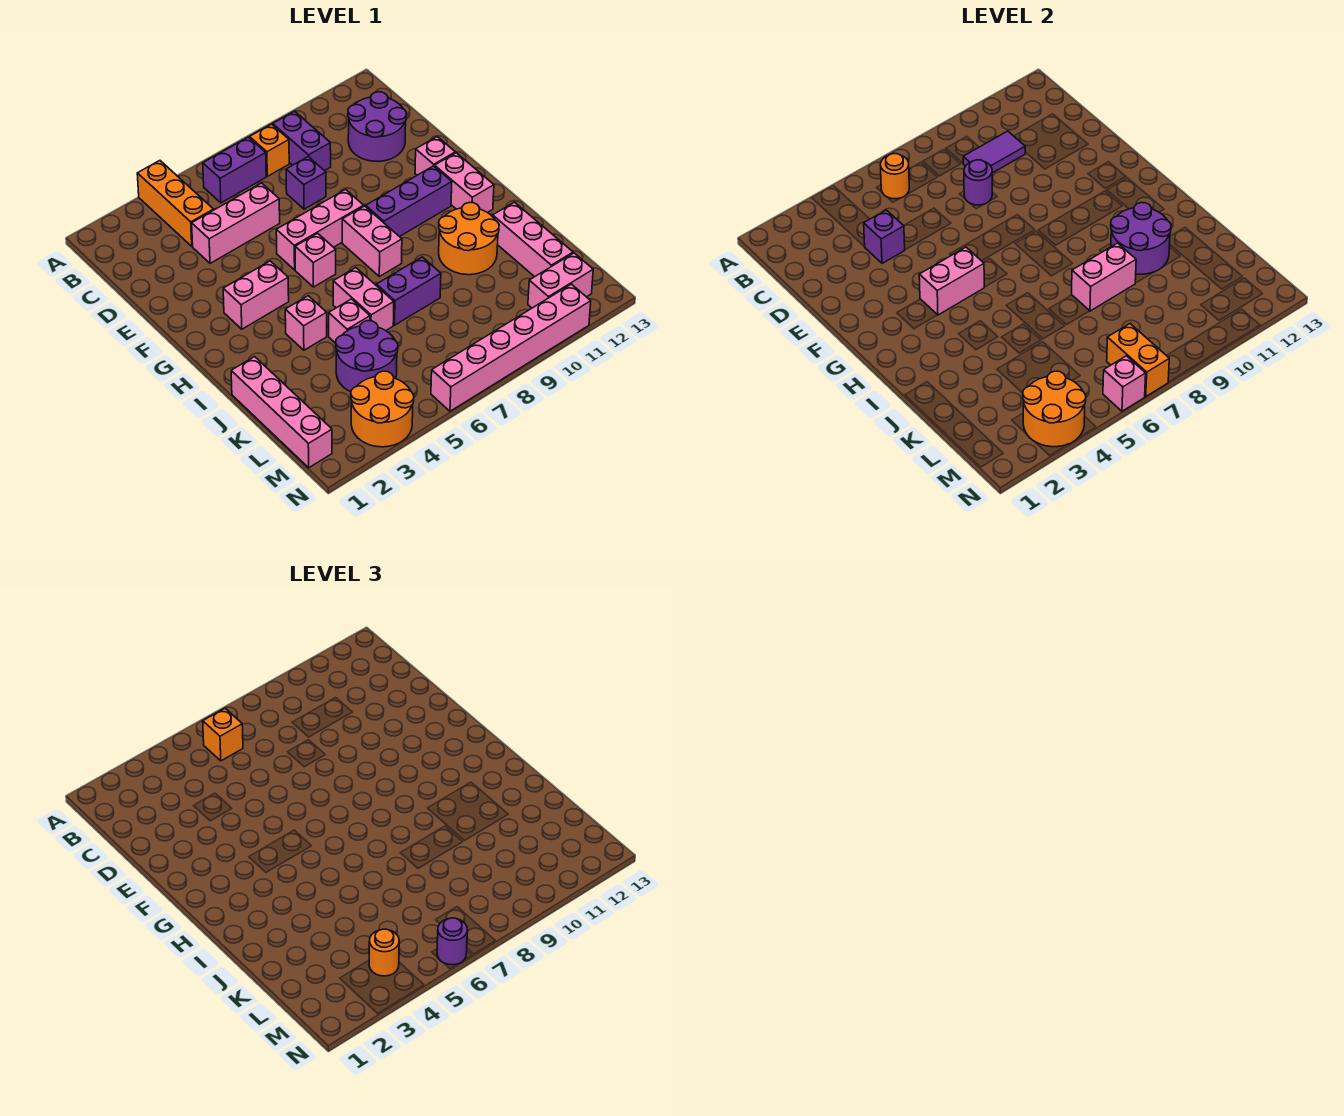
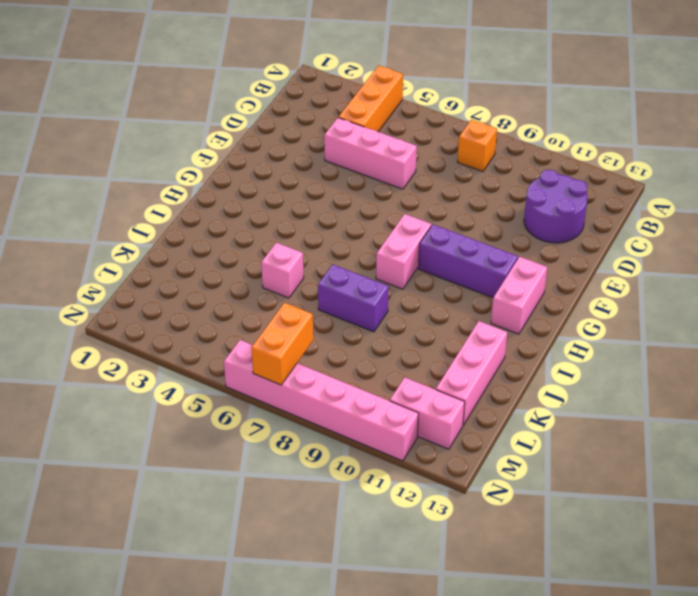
none -> purple 1x2 brick [203,137,266,203]
none -> purple 1x2 brick [273,111,331,171]
none -> purple 1x1 brick [286,157,326,209]
none -> pink 1x3 brick [276,189,364,270]

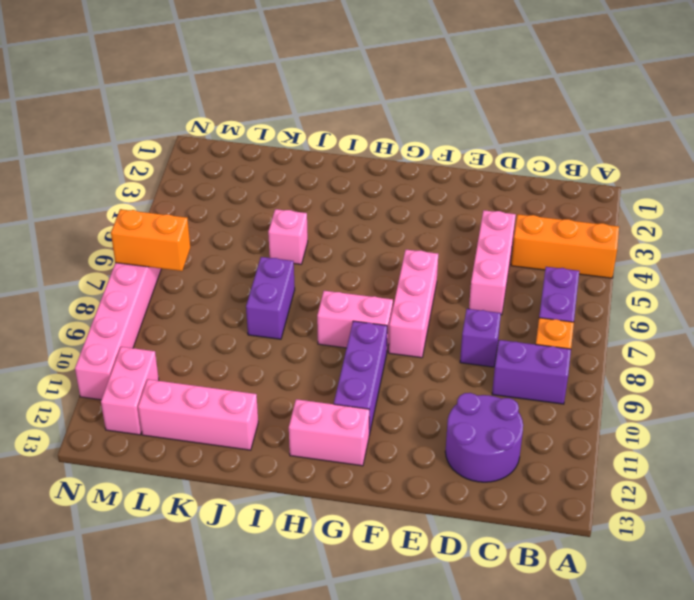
none -> pink 1x1 brick [415,137,455,175]
none -> pink 1x2 brick [223,261,289,329]
none -> pink 1x1 brick [295,233,336,287]
none -> pink 1x1 brick [285,296,327,350]

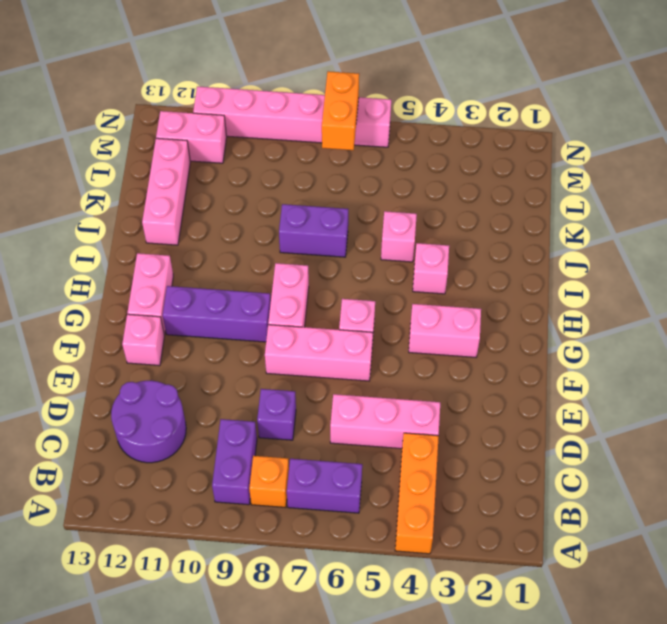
none -> pink 1x2 brick [333,268,394,331]
none -> orange 2x2 round brick [439,202,499,275]
none -> pink 1x4 brick [231,357,332,468]
none -> purple 2x2 round brick [336,321,398,392]

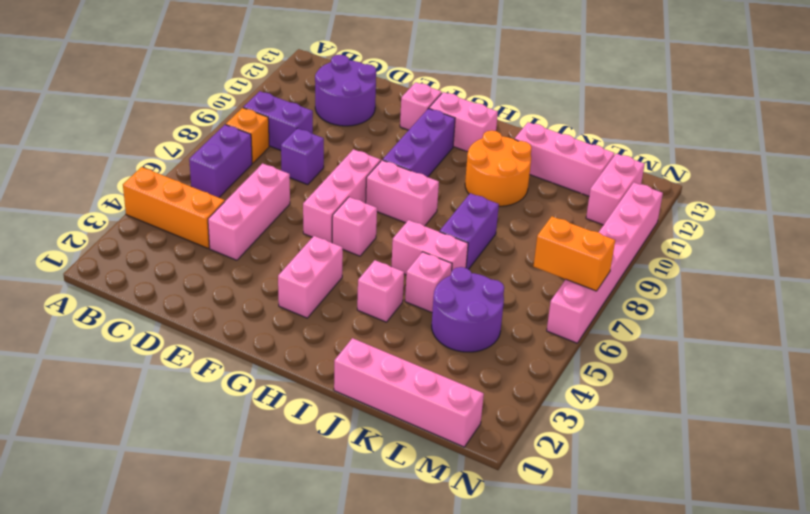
none -> orange 2x2 round brick [351,371,414,447]
none -> orange 1x1 round brick [880,154,909,199]
none -> purple 1x2 tile [963,131,1025,173]
none -> purple 1x1 brick [864,210,905,263]

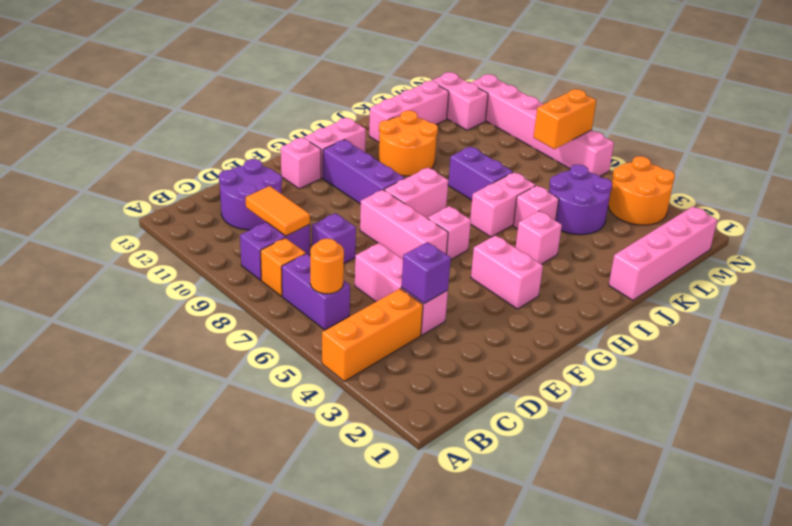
orange 1x2 tile [246,186,310,236] -> purple 1x2 tile [963,131,1025,173]
none -> purple 1x1 round brick [964,160,992,205]
none -> pink 1x2 brick [919,247,984,315]
none -> purple 2x2 round brick [1111,202,1171,274]
none -> pink 1x2 brick [1072,243,1136,311]

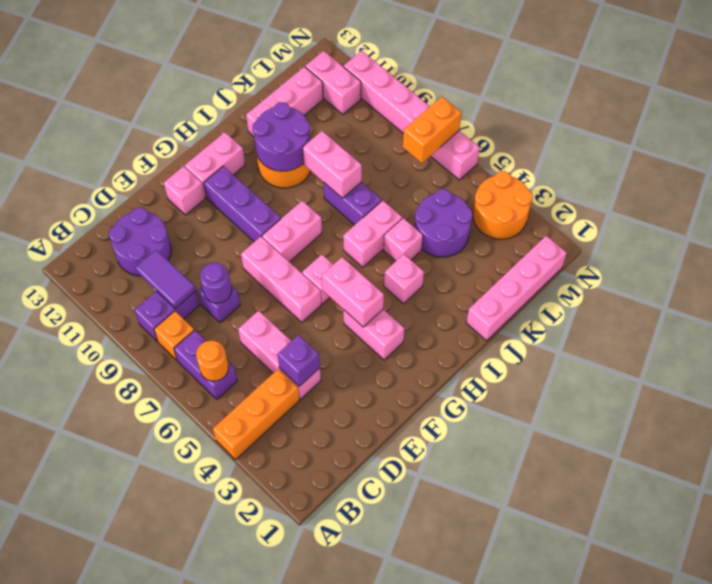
none -> orange 2x2 round brick [1023,371,1086,447]
none -> pink 1x1 brick [1103,356,1146,411]
none -> orange 1x1 brick [203,708,243,761]
none -> orange 1x1 round brick [369,929,399,976]

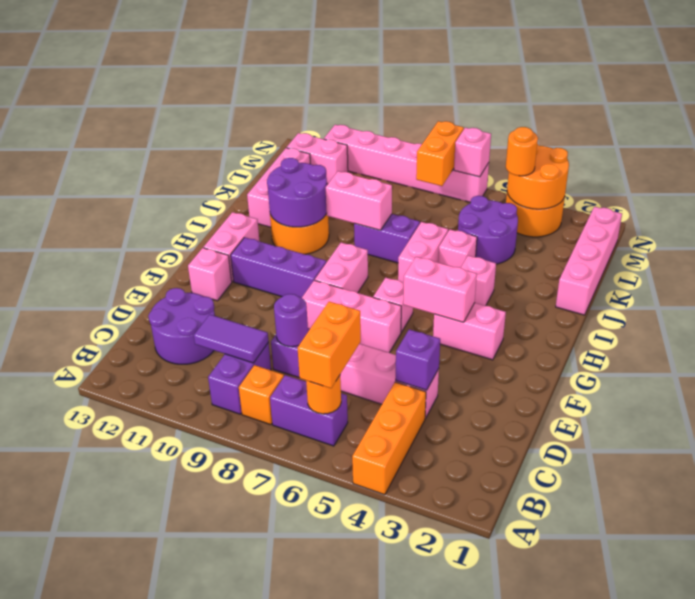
orange 1x2 brick [298,302,361,388] -> orange 1x1 brick [203,708,243,761]
none -> purple 1x1 round brick [437,918,467,965]

